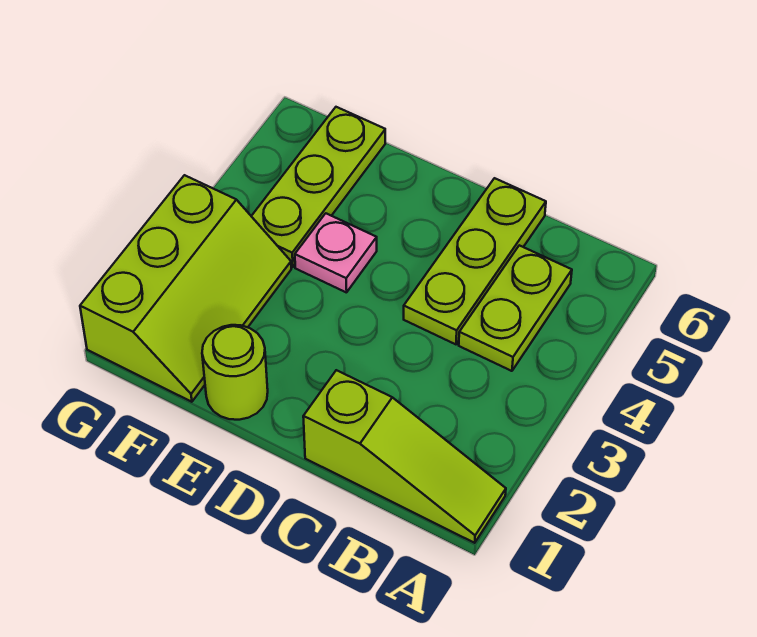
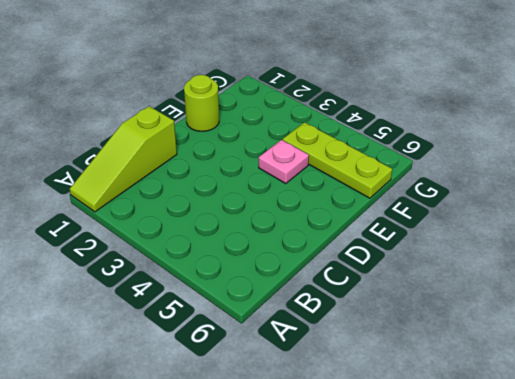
none -> lime 1x2 plate [459,245,572,371]
none -> lime 1x3 plate [404,178,546,344]

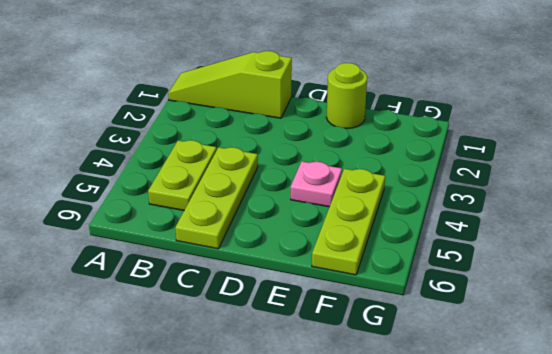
none -> lime 2x3 slope [80,175,291,402]

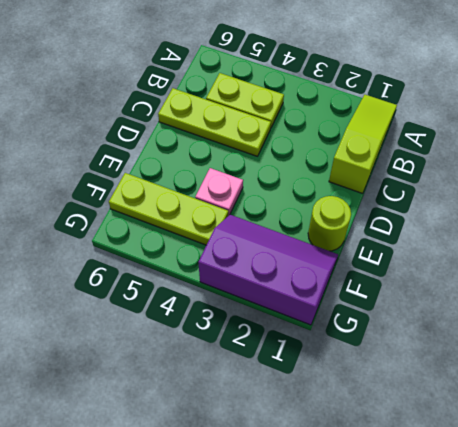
purple 2x3 slope [198,215,338,325] -> lime 2x3 slope [80,175,291,402]

